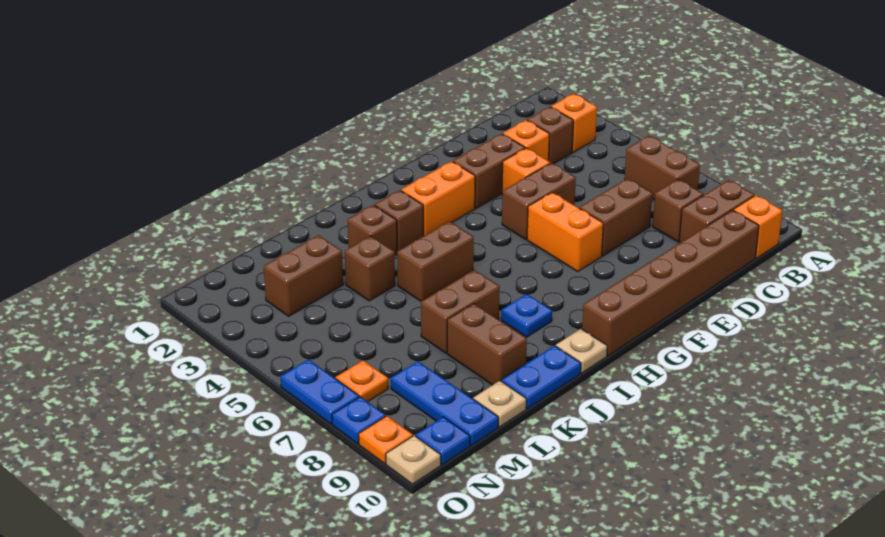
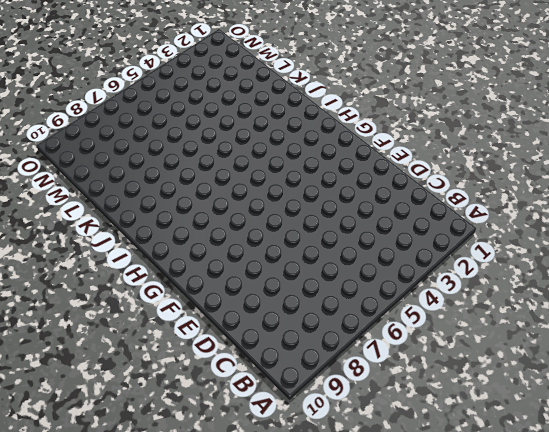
none -> orange 1x1 brick [551,94,597,152]
none -> brown 1x2 brick [625,136,700,200]
none -> brown 1x2 brick [679,180,754,243]
none -> orange 1x1 brick [733,195,782,258]

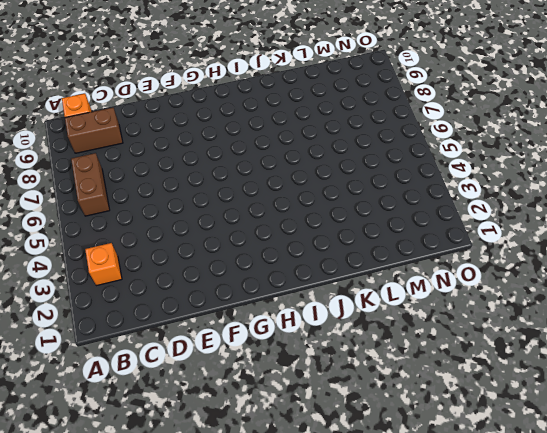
none -> brown 1x1 brick [527,107,573,164]
none -> brown 1x1 brick [653,179,703,242]
none -> brown 1x6 brick [582,210,759,356]
none -> orange 1x1 brick [503,120,549,161]

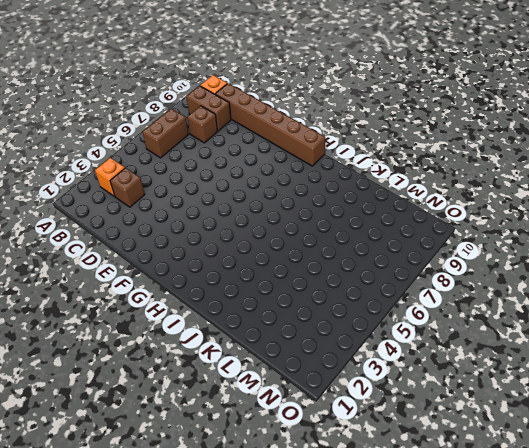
none -> orange 1x1 brick [503,120,549,161]
none -> brown 1x2 brick [579,179,653,256]
none -> brown 1x2 brick [453,134,525,208]
none -> orange 1x1 brick [502,148,550,195]

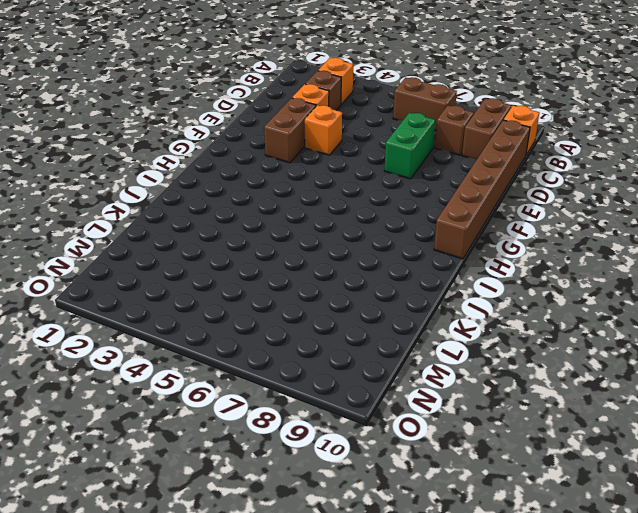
green 1x2 brick [384,113,435,179] -> brown 1x2 brick [579,179,653,256]
none -> brown 1x2 brick [502,163,576,239]
none -> orange 1x2 brick [527,192,603,271]
none -> orange 1x2 brick [401,161,475,236]
none -> brown 1x1 brick [375,190,424,251]

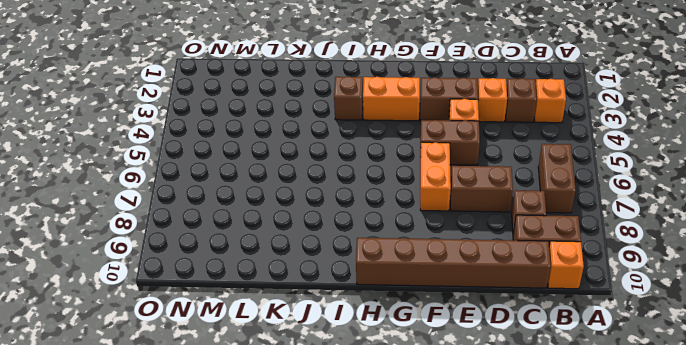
none -> brown 1x2 brick [397,222,474,301]
none -> blue 1x1 plate [501,294,552,337]
none -> tan 1x1 plate [556,329,607,373]
none -> brown 1x1 brick [348,205,397,255]

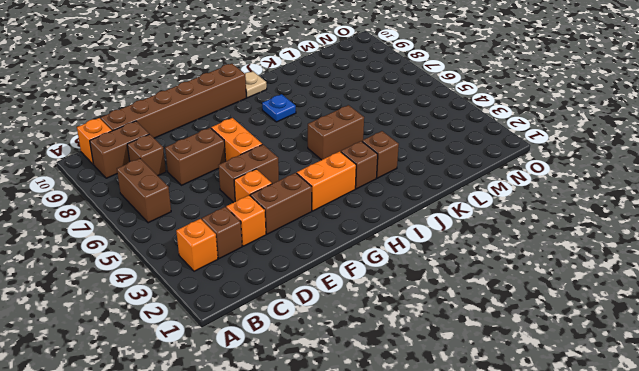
none -> brown 1x2 brick [421,270,500,353]
none -> blue 1x2 plate [501,346,581,409]
none -> brown 1x1 brick [345,236,395,301]
none -> brown 1x2 brick [447,303,527,385]

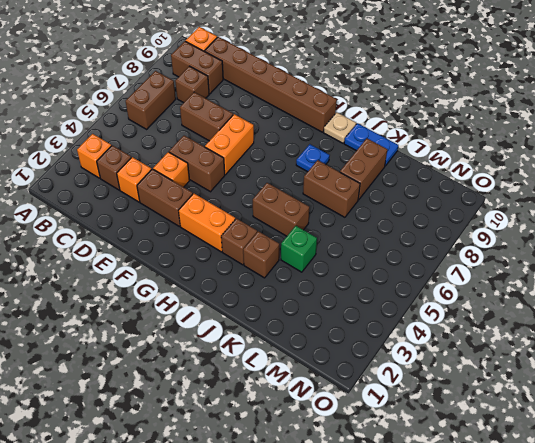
green 1x1 brick [281,226,317,272] -> brown 1x1 brick [345,236,395,301]
none -> brown 1x2 brick [264,235,343,316]
none -> tan 1x1 plate [473,381,526,427]
none -> blue 1x3 plate [391,361,498,446]
none -> orange 1x1 plate [336,360,388,402]

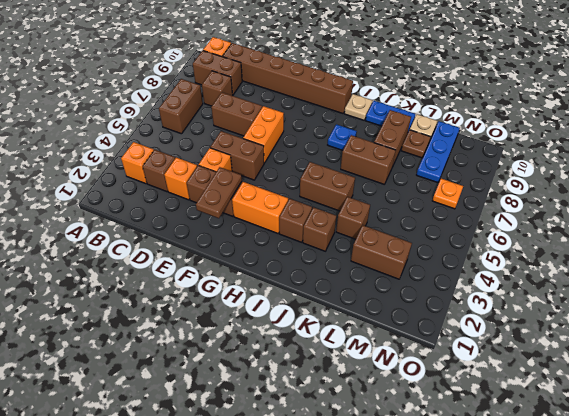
brown 1x2 plate [196,167,242,218] -> none
brown 1x1 plate [401,130,431,158] -> none
none -> blue 1x1 plate [416,417,470,465]
none -> blue 1x2 plate [281,359,359,424]
none -> blue 1x1 plate [332,397,386,444]
none -> orange 1x1 plate [359,416,413,464]

